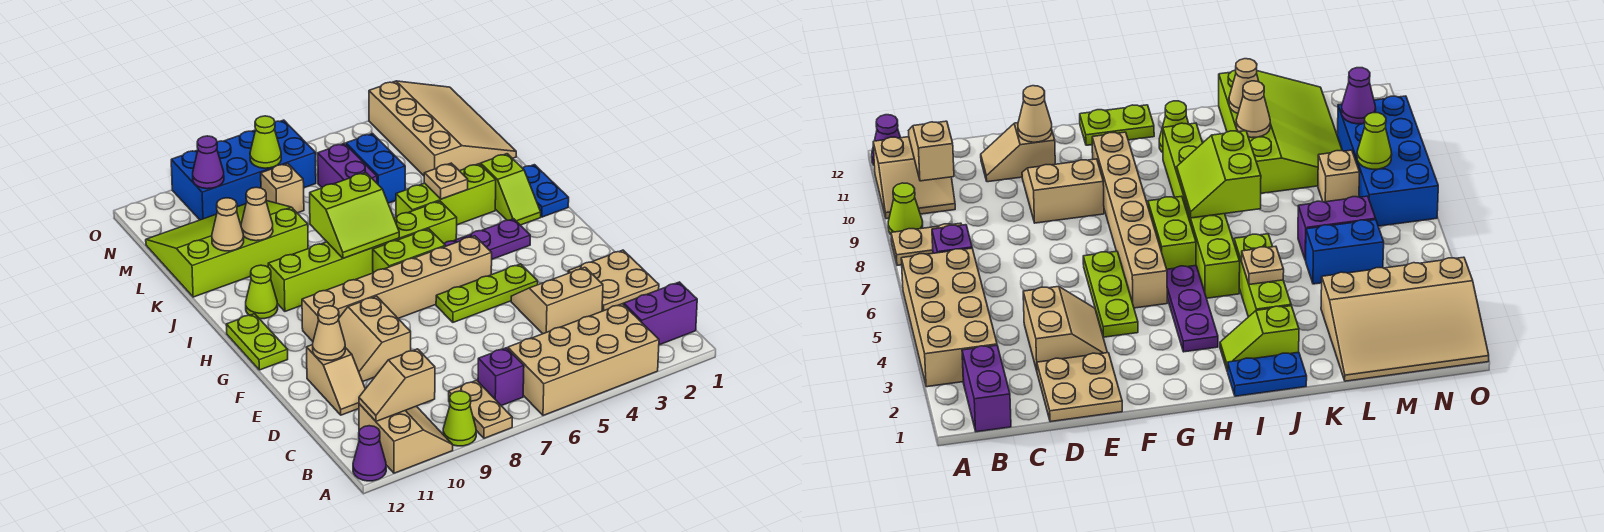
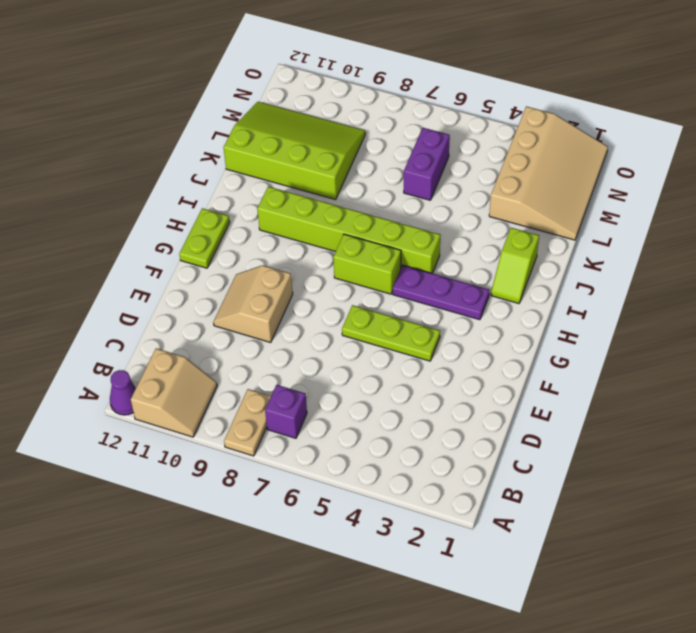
none -> tan 2x4 brick [508,304,659,416]
none -> lime 1x1 cone [443,391,476,446]
none -> purple 1x2 brick [624,282,697,345]
none -> tan 2x2 plate [568,250,659,311]

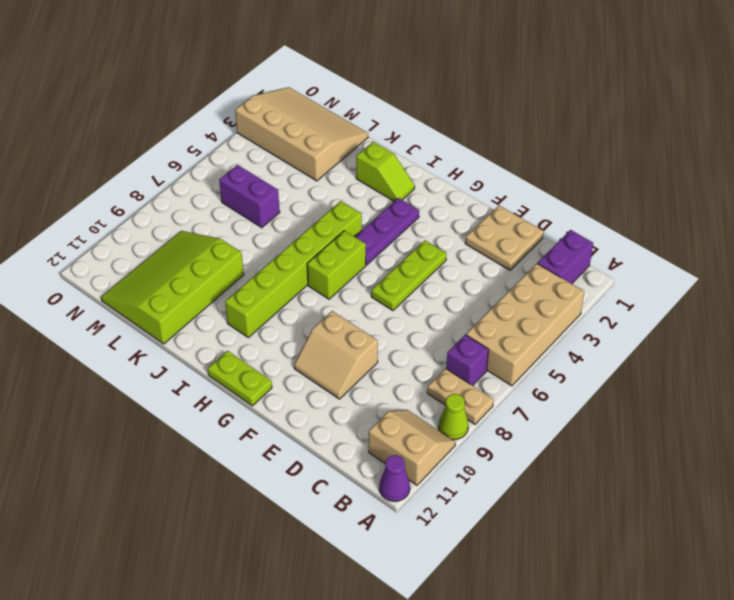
none -> tan 2x2 slope [511,267,603,334]
none -> tan 1x2 slope [306,345,365,415]
none -> tan 1x6 brick [302,236,492,341]
none -> blue 1x2 plate [523,165,569,217]

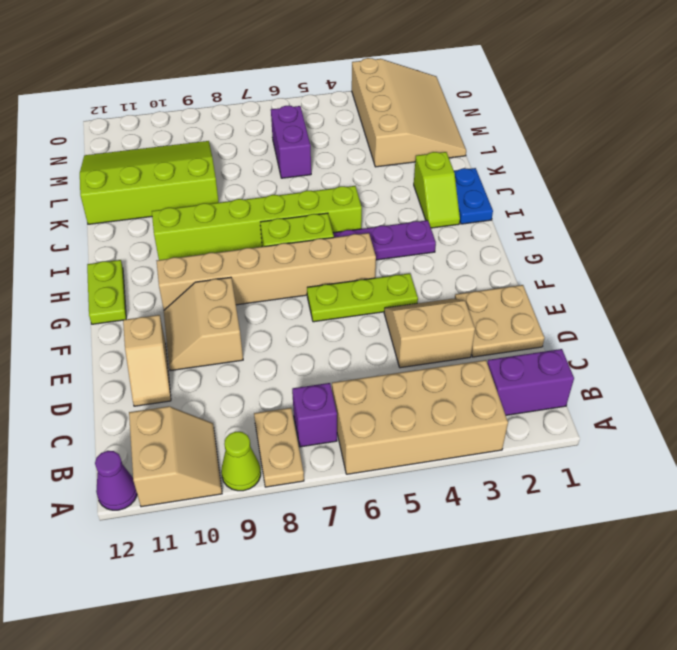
none -> lime 1x1 cone [246,265,278,319]
none -> lime 1x3 brick [396,164,496,225]
none -> blue 1x2 brick [346,134,405,203]
none -> tan 1x1 brick [261,163,304,213]

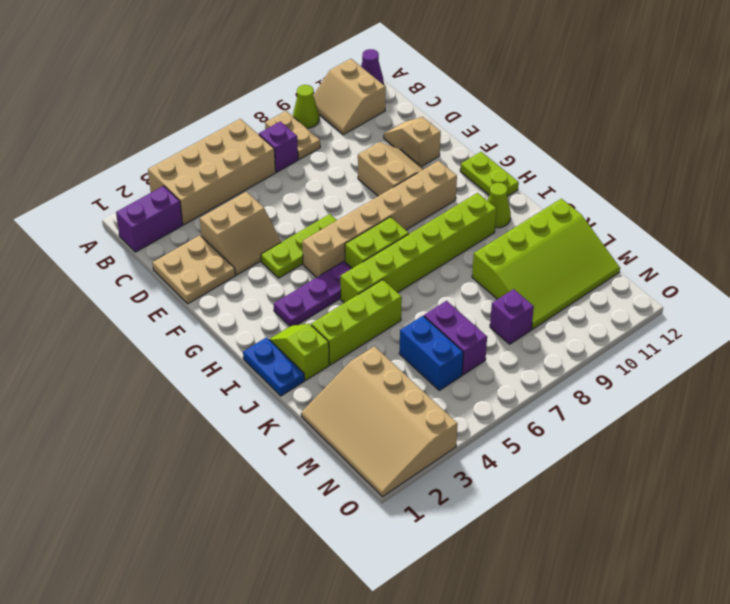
purple 1x1 brick [490,289,534,344] -> tan 1x1 brick [261,163,304,213]
none -> blue 2x4 brick [171,120,316,220]
none -> tan 1x2 slope [359,349,435,421]
none -> tan 1x1 cone [313,306,345,360]
none -> lime 2x2 slope [310,172,399,258]

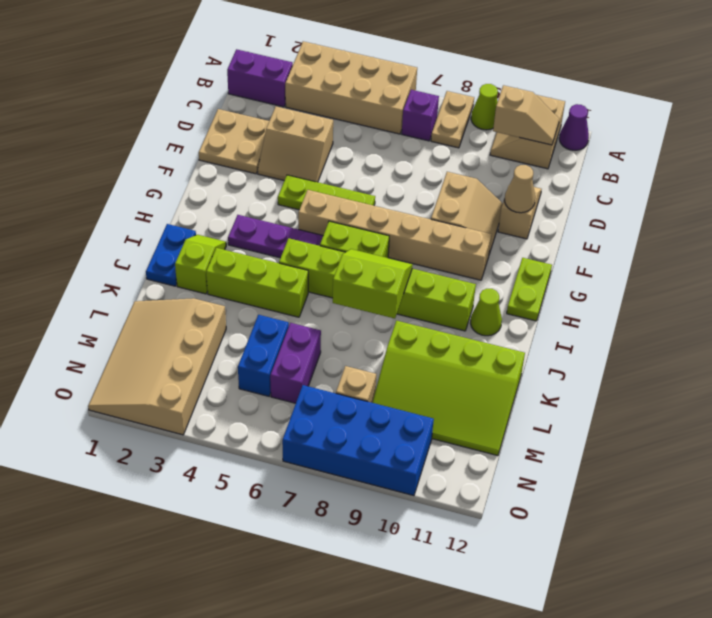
none -> tan 1x1 plate [424,163,468,199]
none -> tan 1x1 cone [241,187,273,241]
none -> tan 1x1 cone [212,198,244,251]
none -> lime 1x1 cone [250,116,281,168]

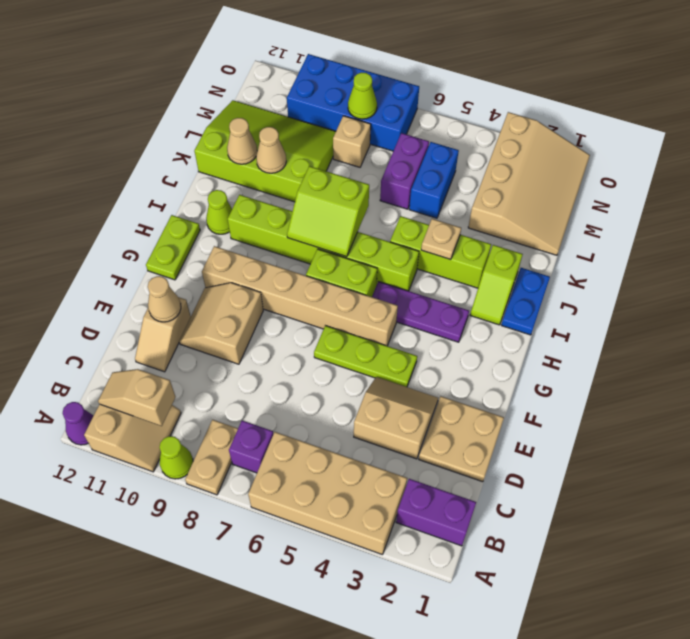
none -> purple 1x1 cone [193,136,224,189]

